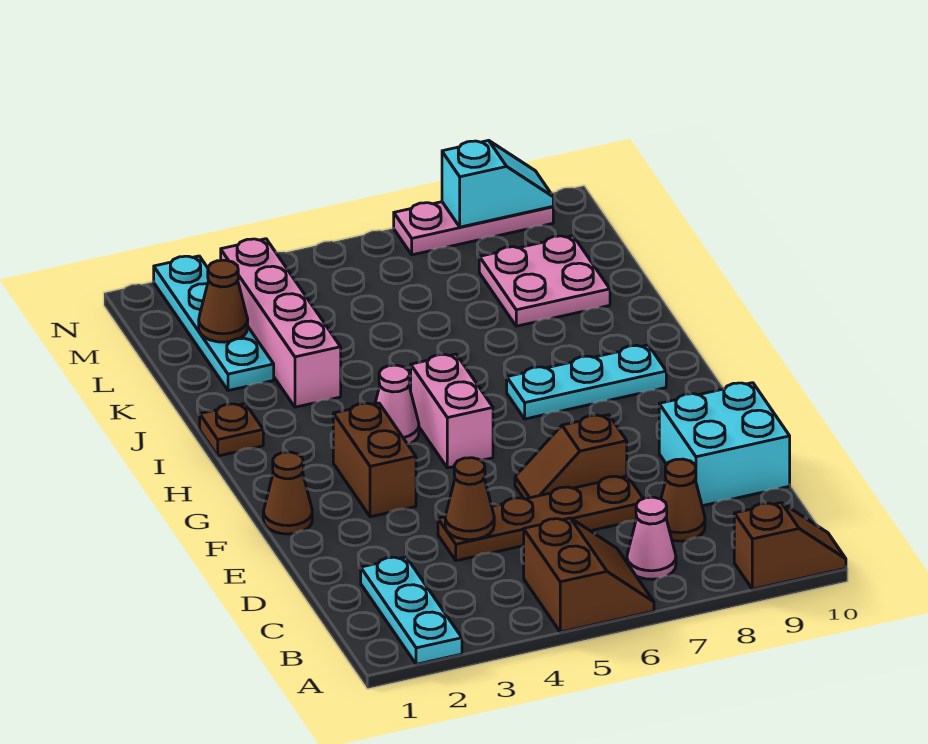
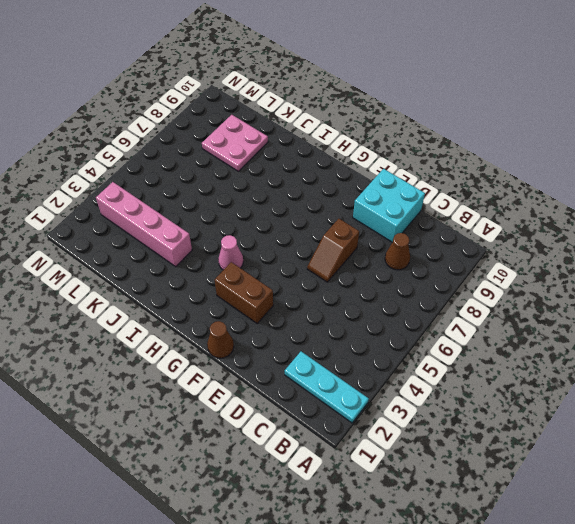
none -> brown 2x2 slope [524,518,654,632]
none -> brown 1x2 slope [734,503,846,589]
none -> pink 1x1 cone [627,497,676,579]

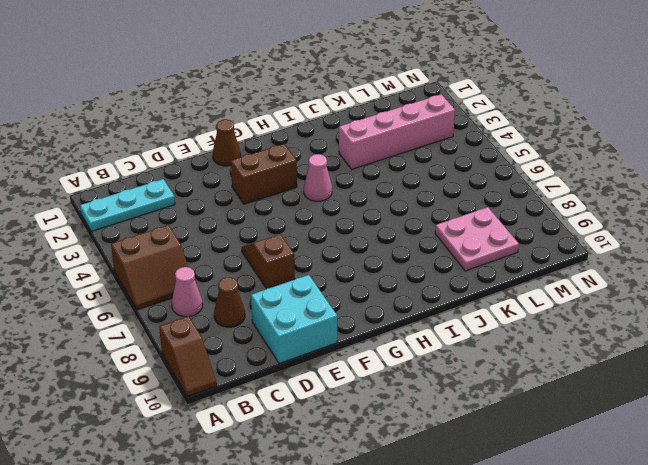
none -> brown 1x4 plate [438,476,643,561]
none -> pink 1x2 brick [411,354,493,468]
none -> cyan 1x3 plate [507,345,666,419]

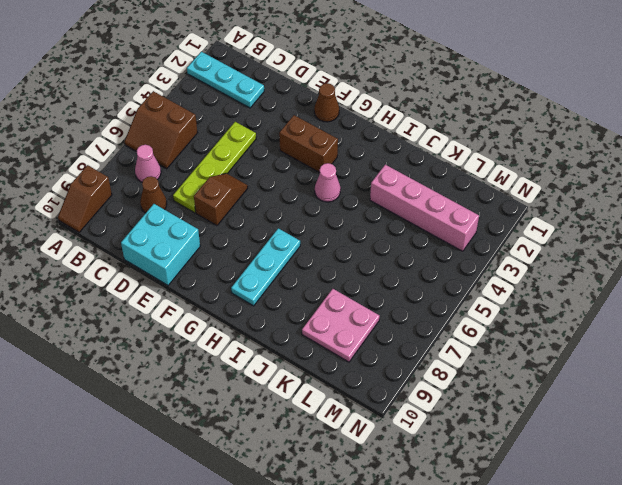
lime 1x4 plate [173,122,256,213] -> brown 1x4 plate [438,476,643,561]
none -> pink 1x2 brick [411,354,493,468]
none -> brown 1x1 plate [200,404,263,456]
none -> cyan 1x4 plate [154,256,274,391]

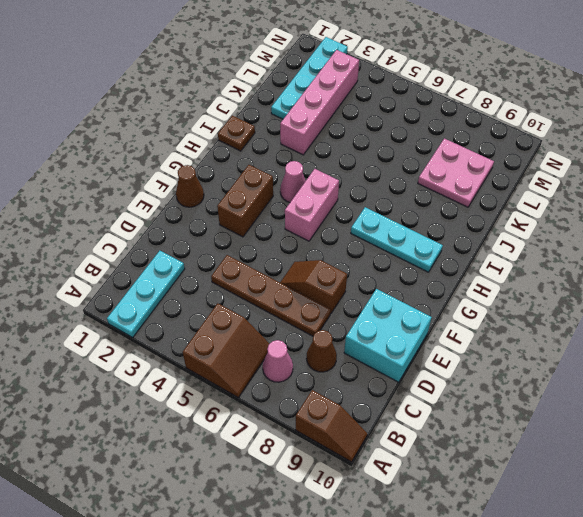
none -> pink 1x3 plate [394,202,553,255]
none -> brown 1x1 cone [445,458,494,540]
none -> brown 1x1 cone [199,260,248,342]

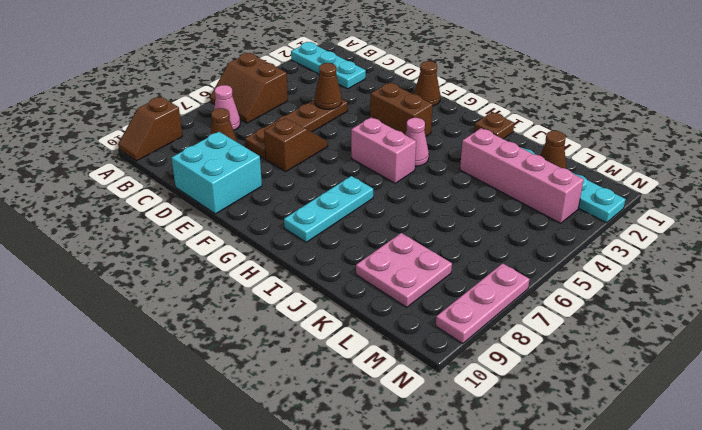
none -> cyan 1x2 slope [442,140,553,227]

